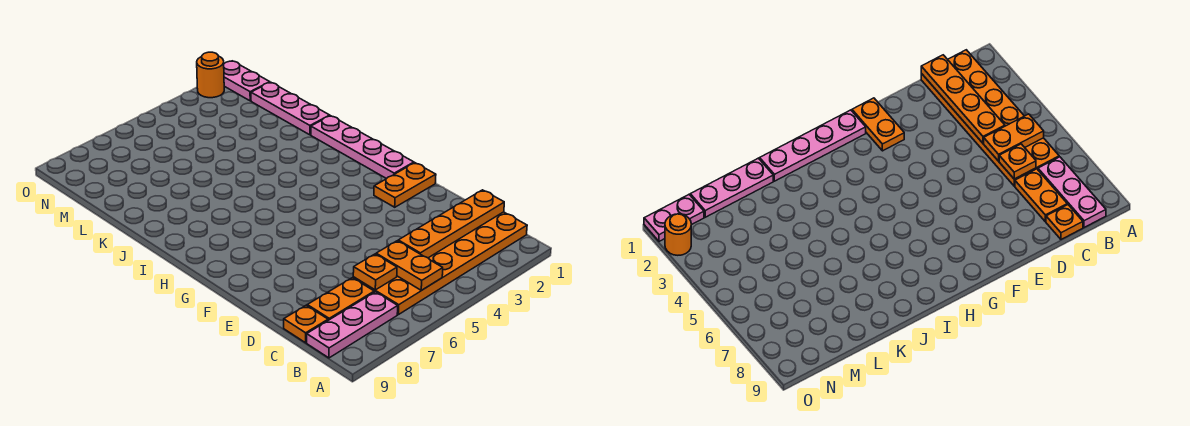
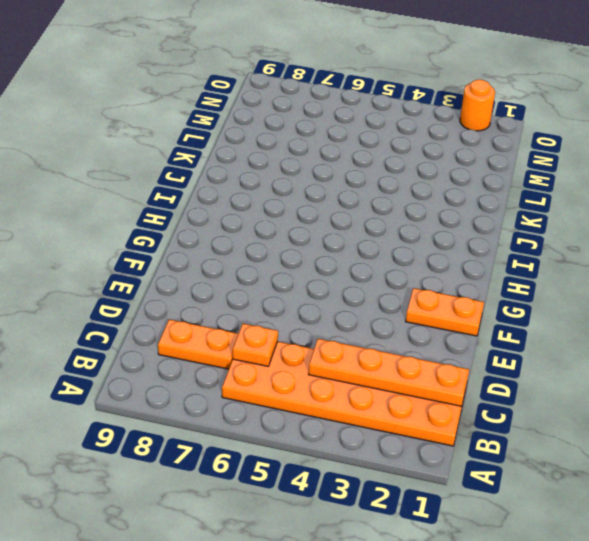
none -> pink 1x3 plate [307,292,398,358]
none -> orange 1x1 plate [284,305,328,343]
none -> pink 1x4 plate [311,116,414,179]

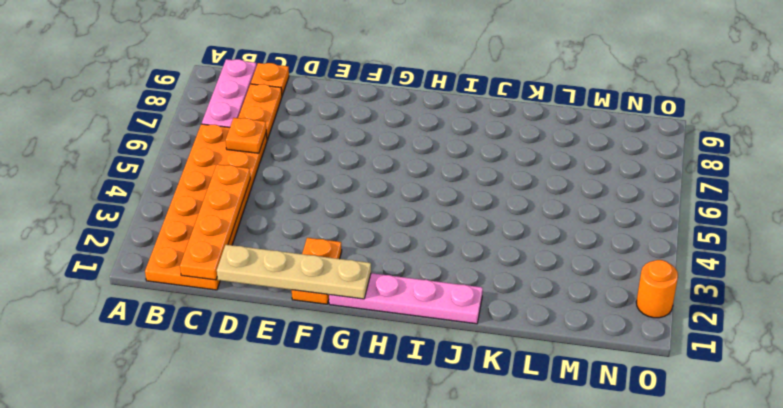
tan 1x4 plate [217,245,371,299] -> none
none -> pink 1x3 plate [251,82,330,135]
none -> pink 1x2 plate [224,61,270,101]
none -> orange 1x2 plate [376,241,443,290]

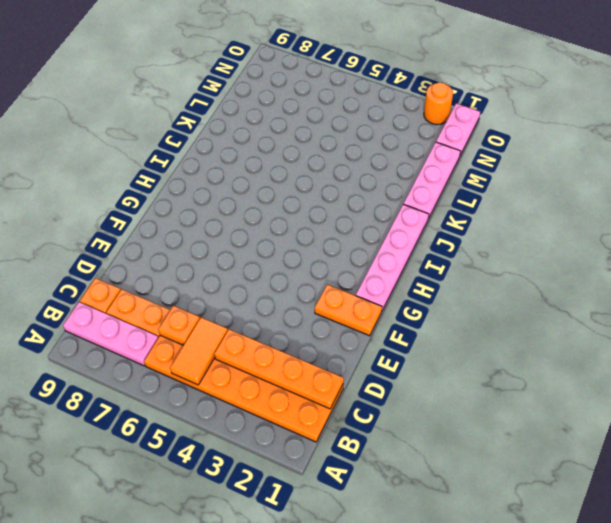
orange 1x2 tile [170,317,228,385] -> orange 1x2 plate [376,241,443,290]

